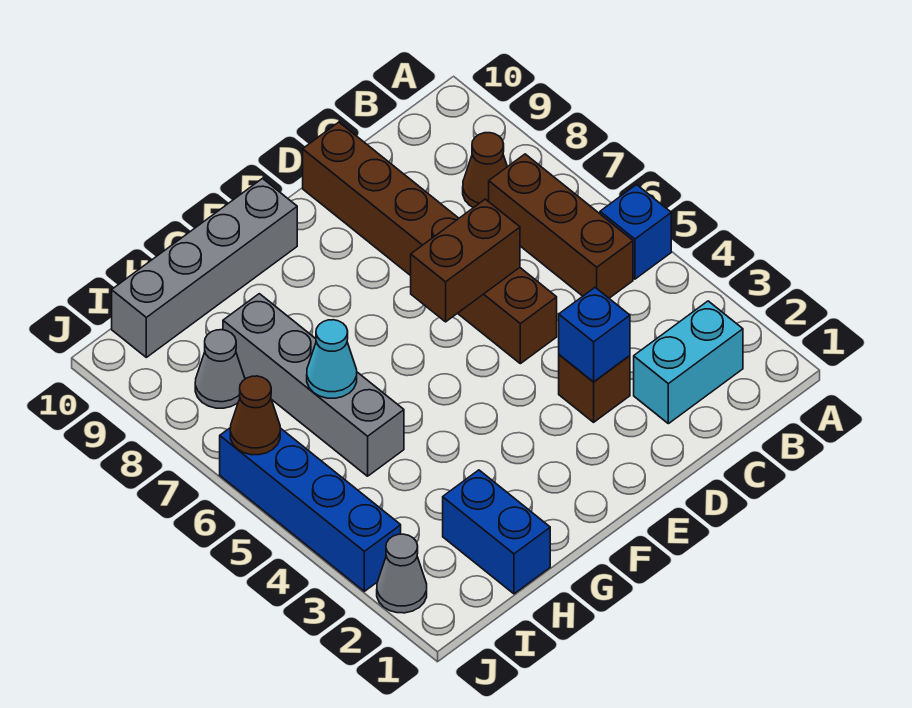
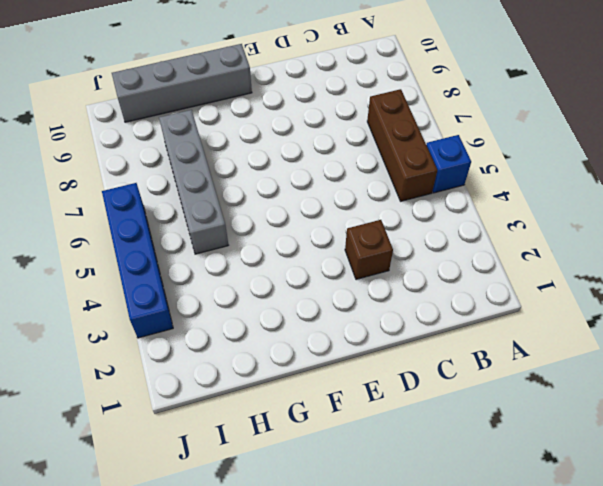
none -> cyan 1x2 brick [634,301,743,424]
none -> brown 1x1 cone [463,133,507,208]
none -> brown 1x6 brick [303,122,557,364]

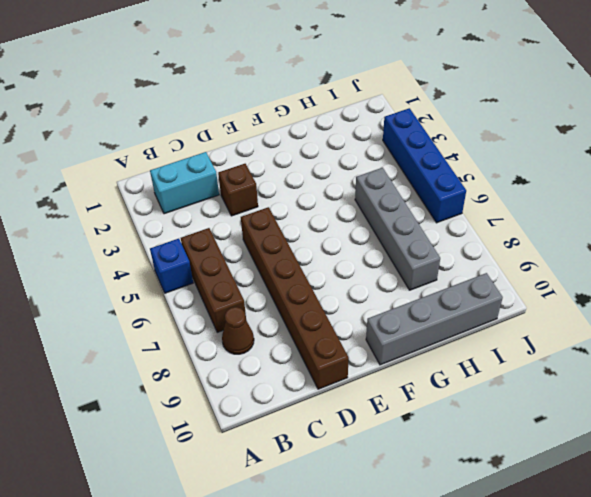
none -> blue 1x2 brick [443,470,550,594]
none -> grey 1x1 cone [195,330,245,408]
none -> grey 1x1 cone [377,534,427,613]

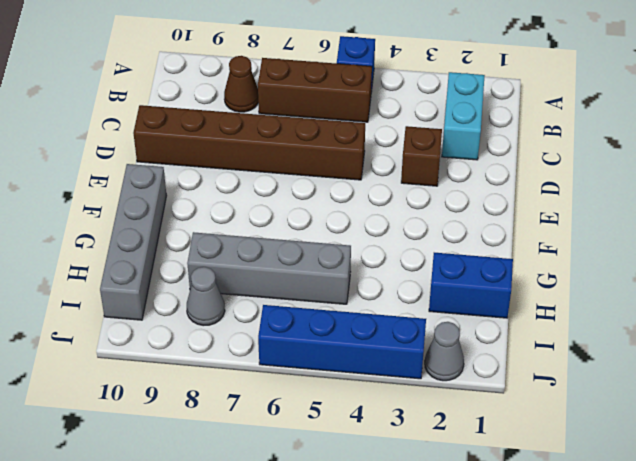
none -> blue 1x1 brick [559,288,630,382]
none -> brown 1x2 brick [411,199,520,322]
none -> cyan 1x1 cone [307,320,357,398]

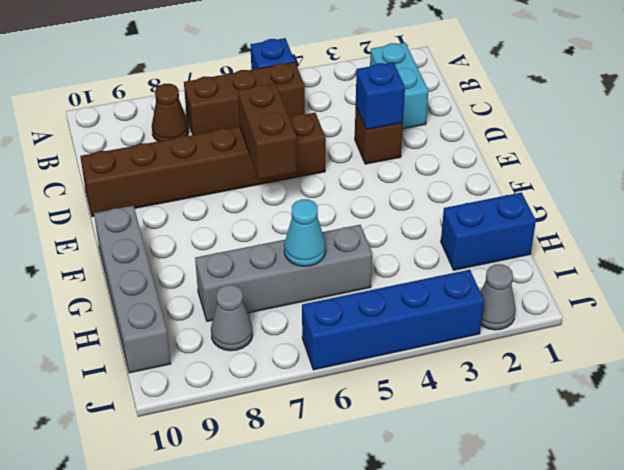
none -> brown 1x1 cone [230,376,280,455]

